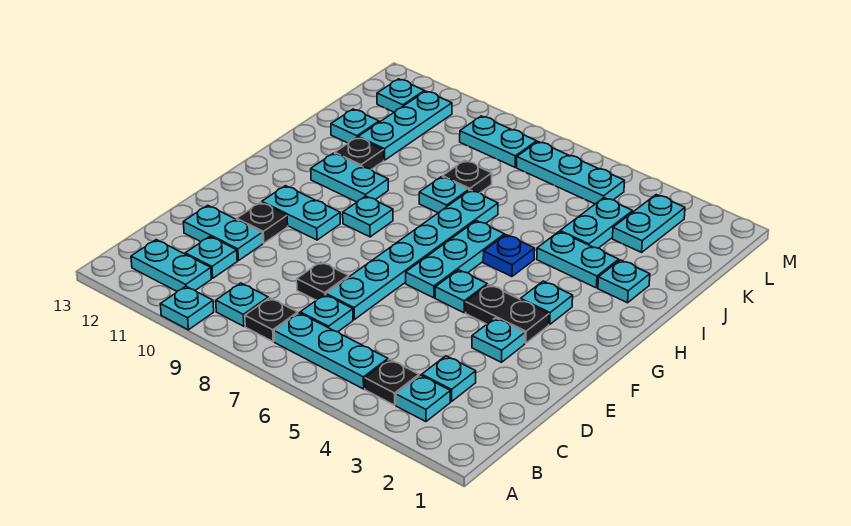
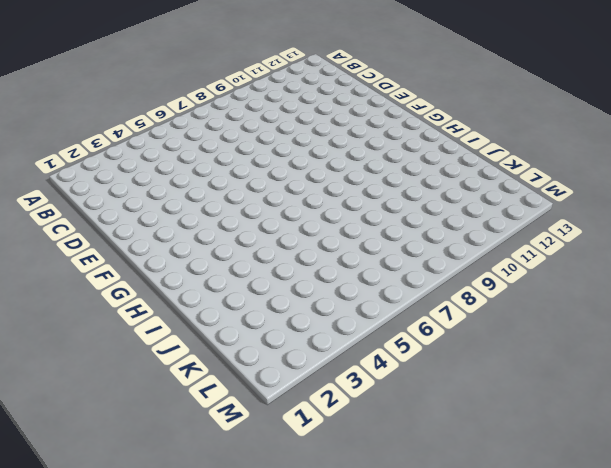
none -> cyan 1x1 plate [160,286,214,330]
none -> cyan 1x1 plate [396,375,450,422]
none -> black 1x1 plate [365,359,419,405]
none -> cyan 1x3 plate [274,313,388,389]

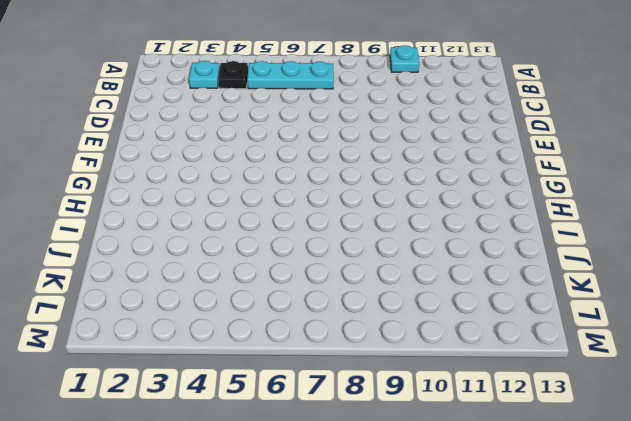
none -> black 1x1 plate [245,298,298,342]
none -> cyan 1x1 plate [216,283,268,326]
none -> cyan 1x2 plate [131,240,211,291]
none -> cyan 1x1 plate [422,356,476,401]

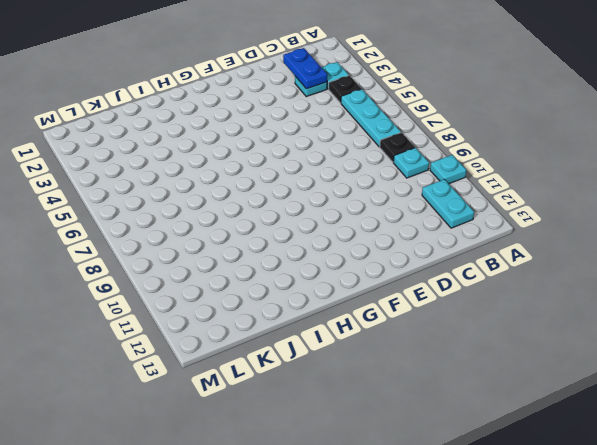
blue 1x2 plate [283,48,327,89] -> none
none -> cyan 1x1 plate [300,294,353,332]
none -> cyan 1x1 plate [185,237,237,278]
none -> cyan 1x6 plate [326,190,498,319]
none -> black 1x1 plate [297,262,349,300]

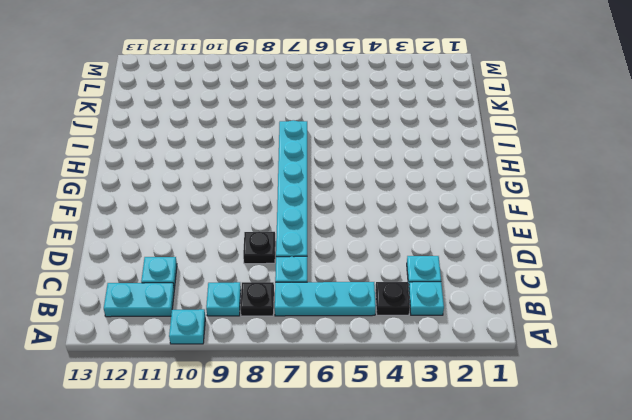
none -> cyan 1x2 plate [183,205,263,261]
none -> cyan 1x1 plate [472,318,525,362]
none -> black 1x1 plate [237,202,288,243]
none -> black 1x2 plate [466,285,549,343]

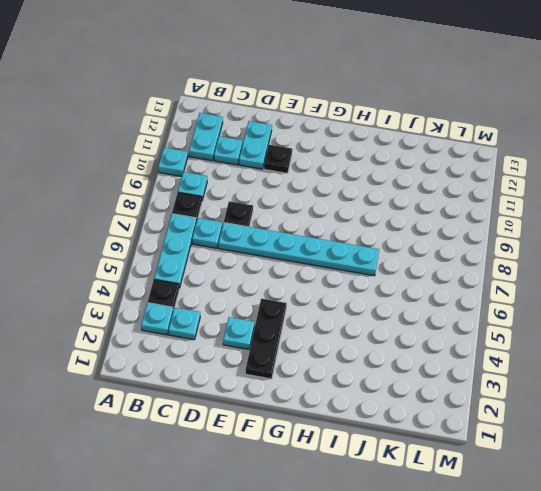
black 1x3 plate [245,298,287,379] -> black 1x2 plate [466,285,549,343]
none -> cyan 1x1 plate [435,270,487,313]
none -> cyan 1x3 plate [406,221,505,298]
none -> cyan 1x2 plate [262,186,340,240]
none -> cyan 1x1 plate [521,281,573,324]

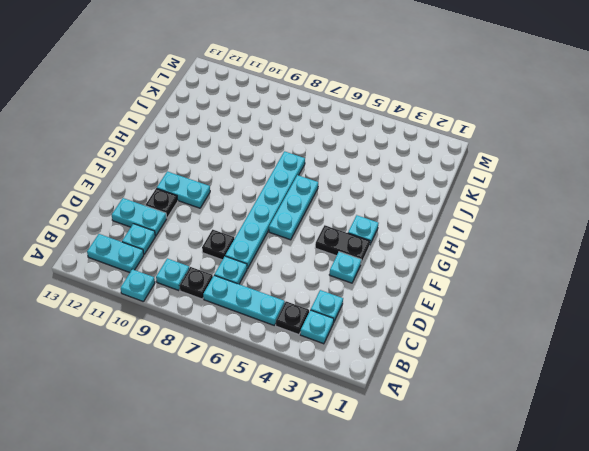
none -> cyan 1x1 plate [435,270,487,313]
none -> cyan 1x1 plate [343,196,393,237]
none -> blue 1x1 plate [483,235,535,277]
none -> cyan 1x2 plate [311,153,388,202]

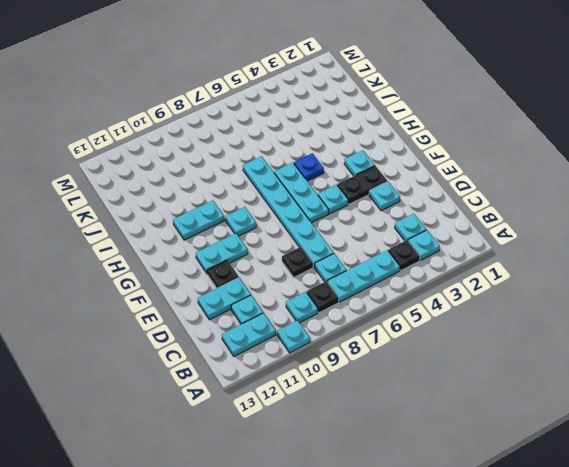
none -> cyan 1x1 plate [598,260,650,303]
none -> cyan 1x2 plate [537,232,619,288]
none -> cyan 1x1 plate [419,177,469,213]
none -> black 1x1 plate [335,137,384,170]

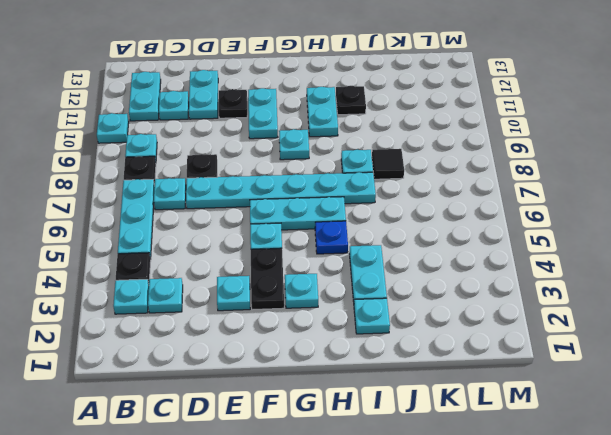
black 1x1 tile [372,149,404,179] -> black 1x1 plate [443,160,492,193]
none -> cyan 1x2 plate [560,198,633,248]
none -> cyan 1x3 plate [358,91,452,160]
none -> cyan 1x1 plate [331,109,379,143]
none -> cyan 1x2 plate [613,195,685,252]

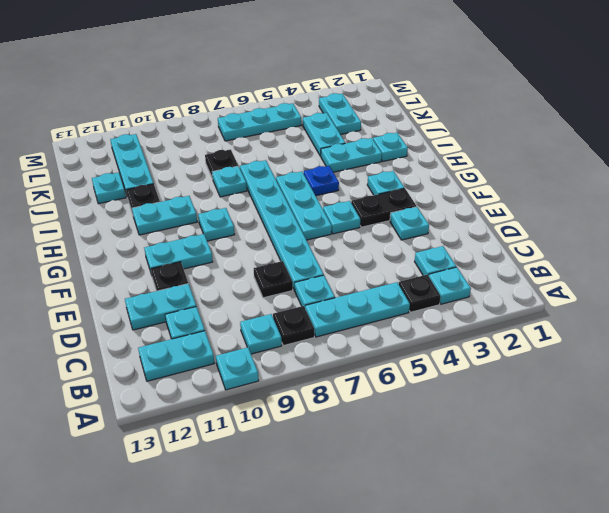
none -> cyan 1x2 plate [460,116,537,167]
none -> cyan 1x1 plate [377,79,424,112]

